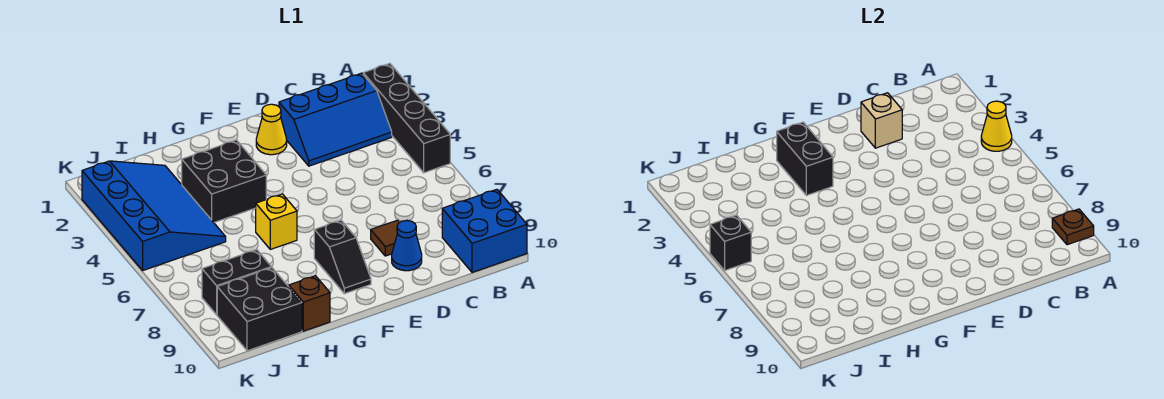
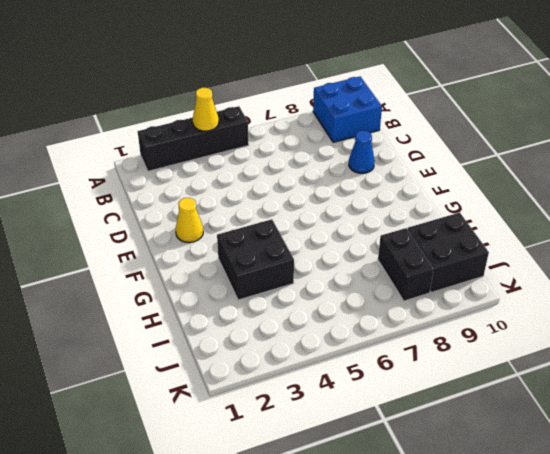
none -> blue 2x3 slope [279,73,392,166]
none -> brown 1x1 tile [371,220,399,256]
none -> black 1x2 slope [314,220,371,294]

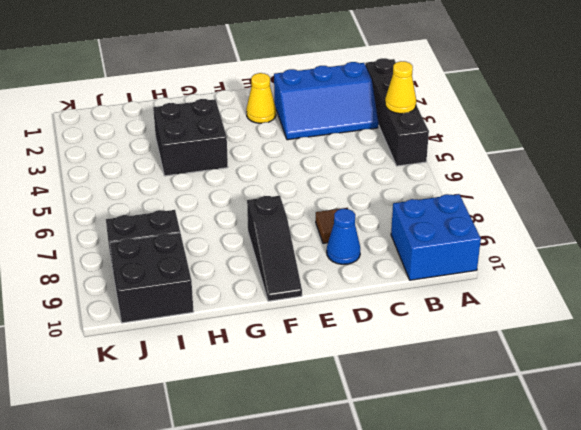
black 1x3 slope [247,196,302,301] -> black 1x2 slope [314,220,371,294]
none -> yellow 1x1 brick [256,194,297,249]
none -> brown 1x1 brick [289,276,330,331]
none -> blue 3x4 slope [82,161,226,270]

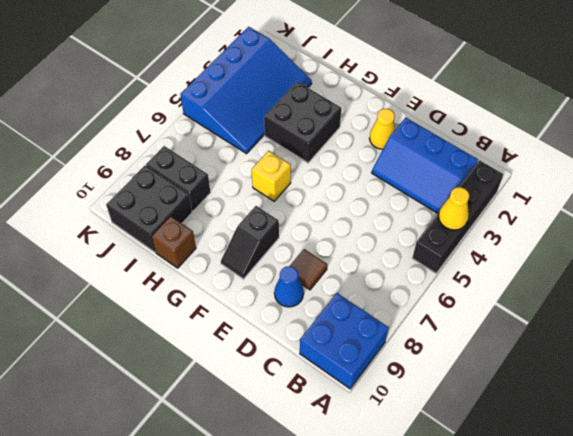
none -> brown 1x1 plate [1052,209,1094,245]
none -> tan 1x1 brick [861,93,902,148]
none -> black 1x2 brick [777,122,833,196]

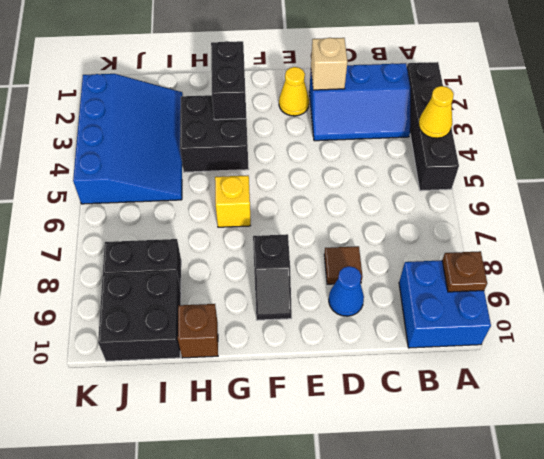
none -> black 1x1 brick [710,215,751,270]

